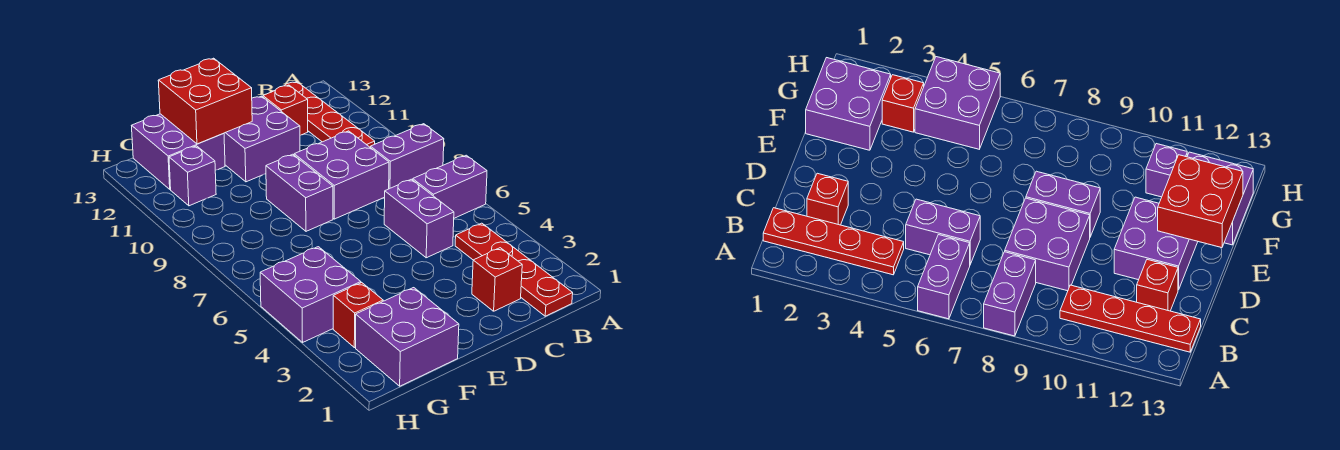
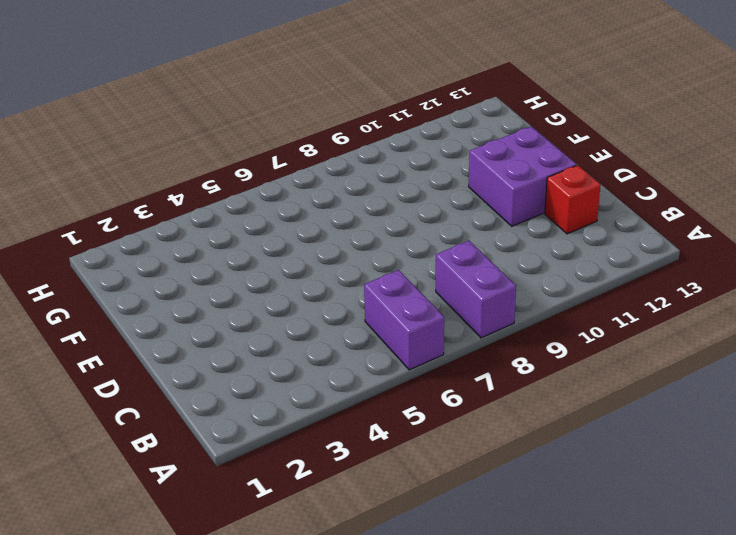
none -> red 1x4 plate [455,223,573,316]
none -> red 1x4 plate [272,82,375,148]
none -> red 1x1 brick [472,248,522,311]

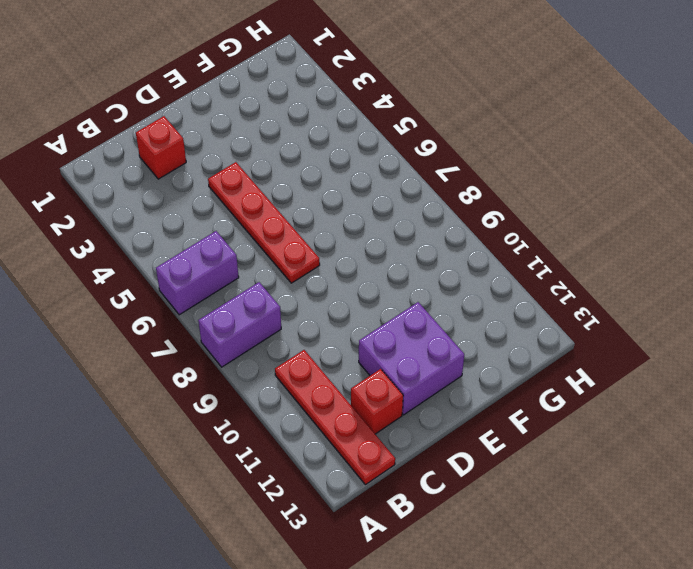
red 1x4 plate [208,162,320,283] -> red 1x4 plate moved to [455,223,573,316]
none -> purple 1x2 brick [384,179,454,258]
none -> purple 2x2 brick [294,131,389,219]
none -> purple 1x2 brick [266,154,333,231]

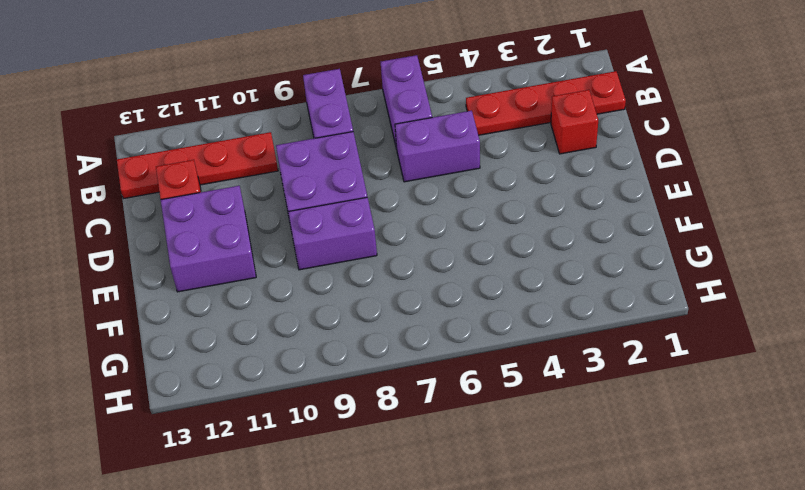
none -> purple 2x2 brick [356,288,459,386]
none -> purple 2x2 brick [132,114,225,189]
none -> red 1x1 brick [333,283,383,348]

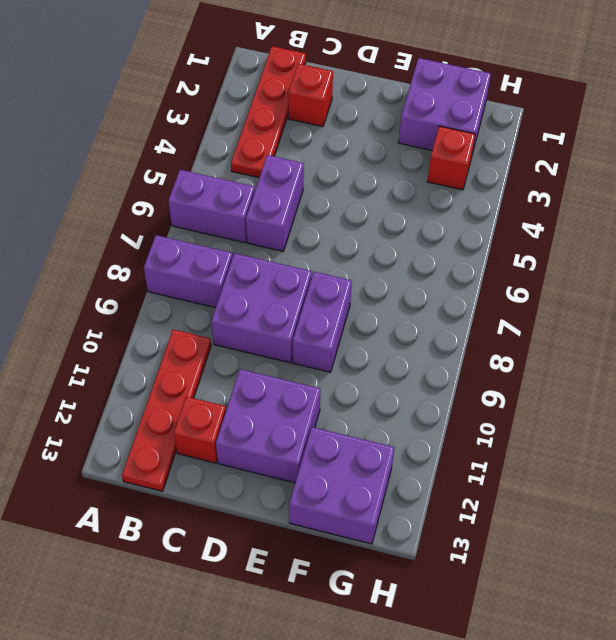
none -> purple 2x2 brick [260,247,361,342]
none -> purple 1x1 brick [169,146,216,206]
none -> red 2x2 brick [158,58,252,144]

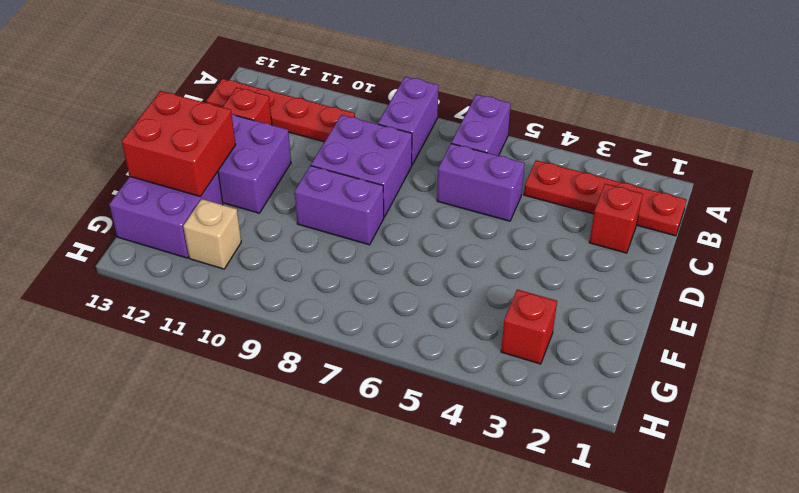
tan 1x1 brick [183,199,241,269] -> purple 1x1 brick [169,146,216,206]
none -> purple 2x2 brick [356,288,459,386]
none -> purple 2x2 brick [260,247,361,342]

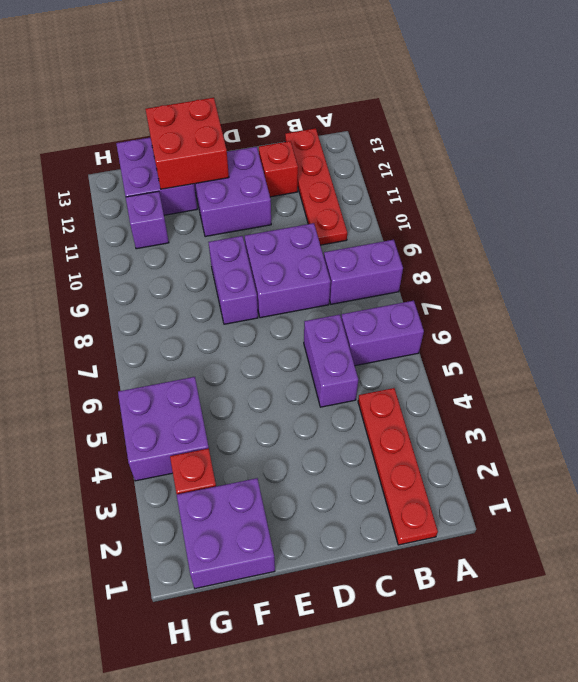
none -> red 1x1 brick [472,248,522,311]

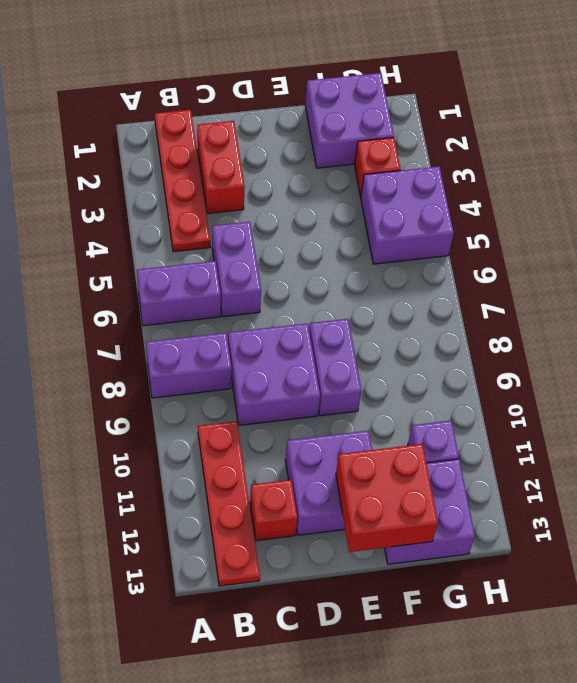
red 1x2 brick [197,121,245,214] -> red 1x1 brick [472,248,522,311]

